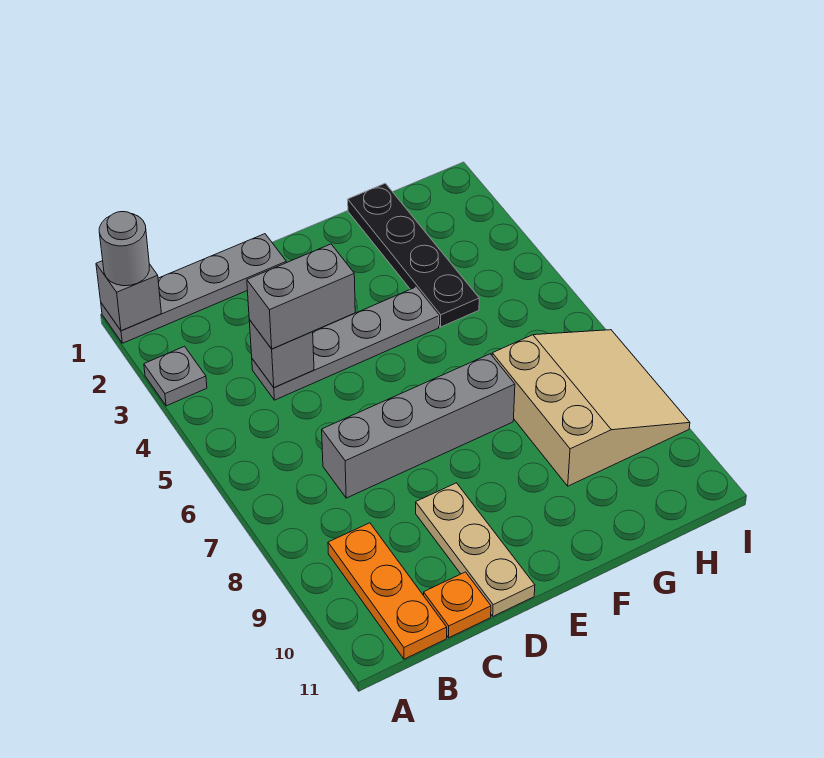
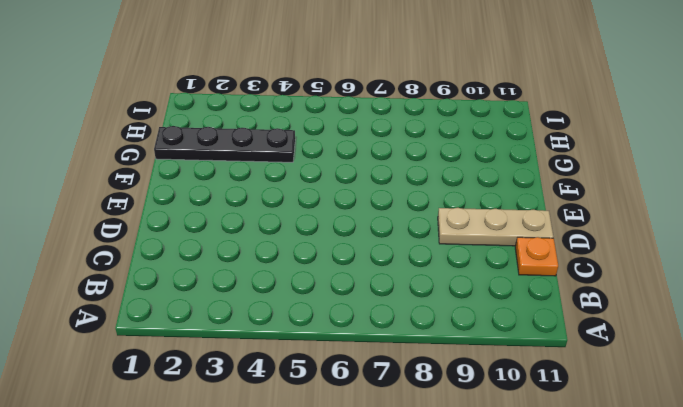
none -> grey 1x4 plate [101,234,287,343]
none -> grey 1x1 plate [144,346,207,406]
none -> orange 1x3 plate [328,523,447,659]

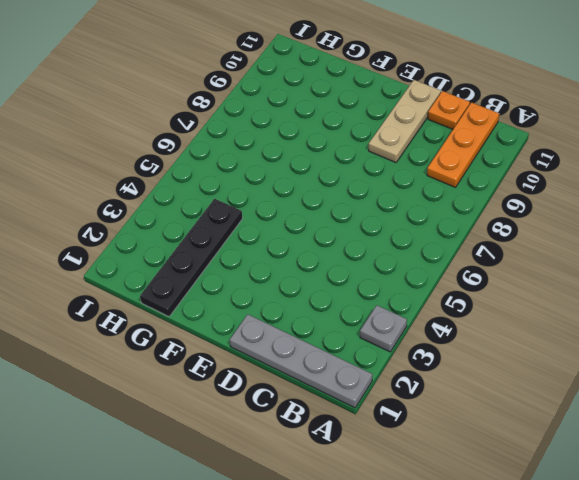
none -> grey 1x4 plate [252,287,439,400]
none -> grey 1x4 brick [322,354,515,498]
none -> tan 3x3 slope [492,330,690,486]

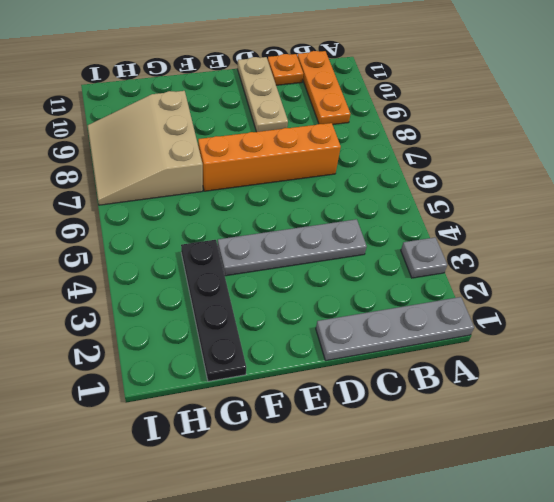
orange 1x4 brick [198,123,341,191] -> grey 1x4 brick [322,354,515,498]
none -> grey 1x1 brick [96,261,161,331]
none -> grey 1x1 brick [249,320,314,388]
none -> grey 1x1 round brick [99,212,149,286]

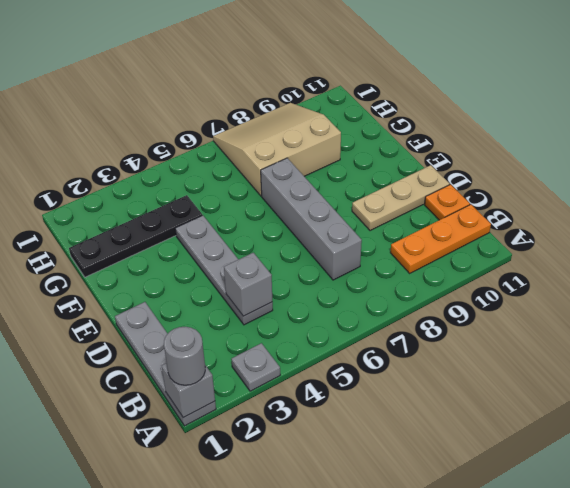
none -> grey 1x2 brick [247,244,355,349]

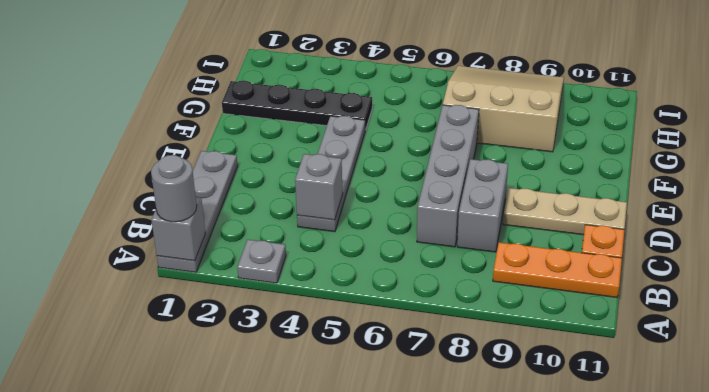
grey 1x2 brick [457,159,508,252] -> grey 1x2 brick moved to [247,244,355,349]

